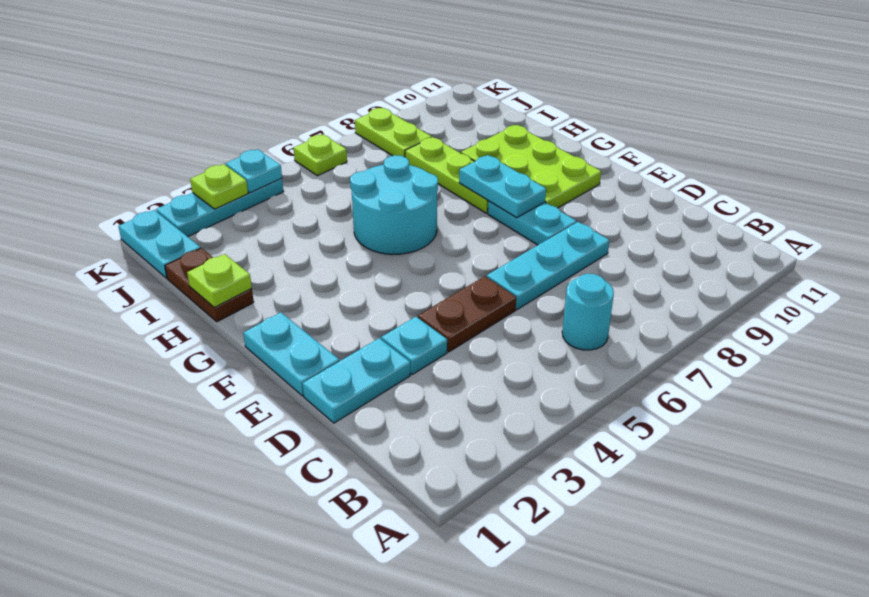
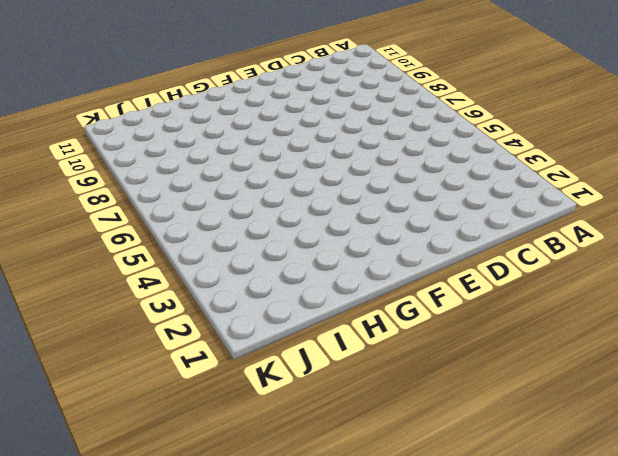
none -> cyan 1x1 round brick [562,274,614,350]
none -> cyan 1x2 plate [302,338,410,423]
none -> cyan 1x1 plate [381,317,447,374]

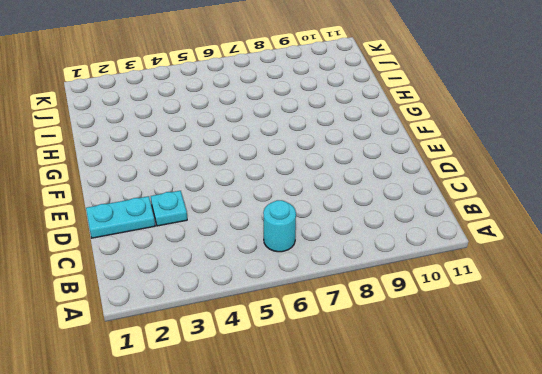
none -> brown 1x2 plate [418,276,516,352]
none -> cyan 1x3 plate [487,222,609,310]
none -> cyan 1x2 plate [243,313,339,396]

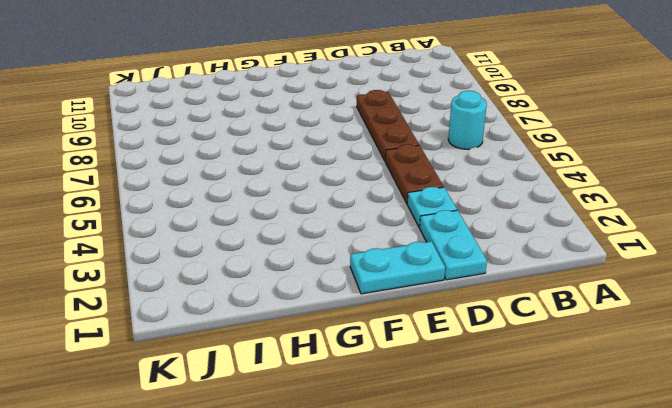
brown 1x3 plate [357,90,419,160] -> cyan 1x3 plate [487,222,609,310]
none -> cyan 1x2 plate [488,201,577,245]
none -> lime 2x3 plate [461,125,601,208]
none -> cyan 2x2 round brick [350,155,438,254]

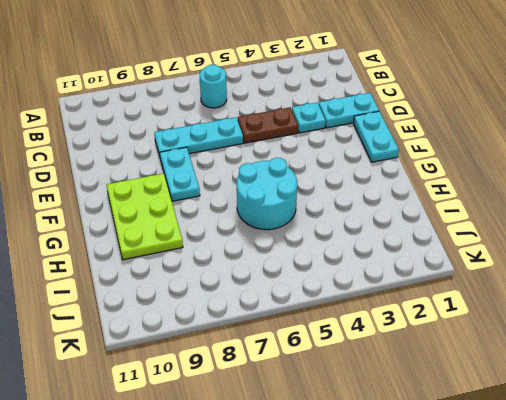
none -> lime 1x3 plate [405,137,488,213]
none -> brown 1x2 plate [165,248,254,322]
none -> cyan 1x2 plate [118,210,200,278]

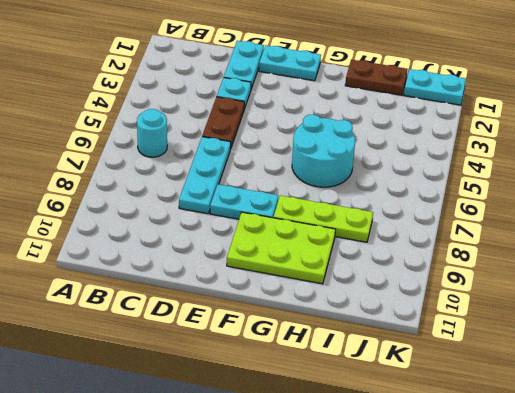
none -> lime 1x2 plate [355,108,432,157]
none -> cyan 1x3 plate [156,178,284,237]
none -> lime 1x1 plate [293,134,347,176]

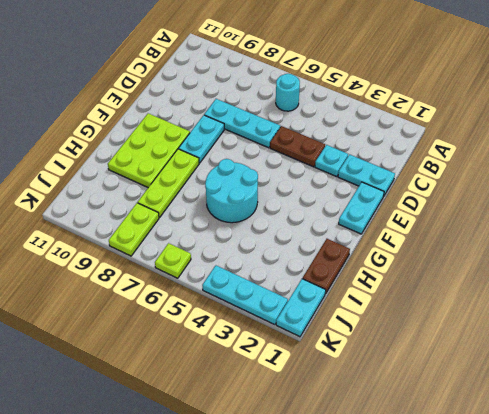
none -> cyan 1x2 plate [459,155,546,218]
none -> lime 1x1 plate [187,254,252,307]
none -> lime 1x1 plate [190,164,248,209]

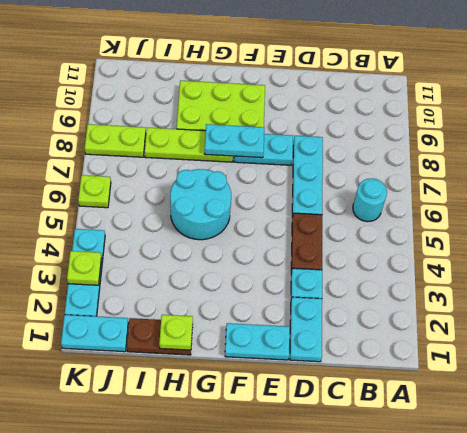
none -> cyan 1x1 plate [225,149,282,193]

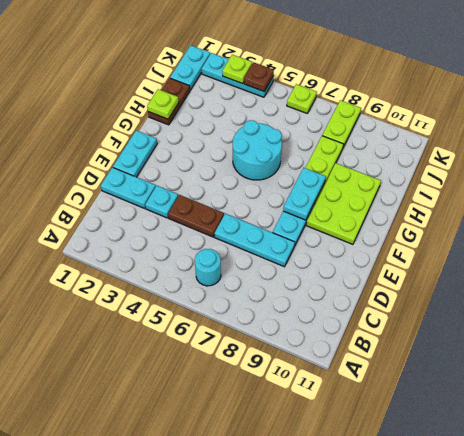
brown 1x1 plate [244,62,274,91] -> cyan 1x1 plate [225,149,282,193]

